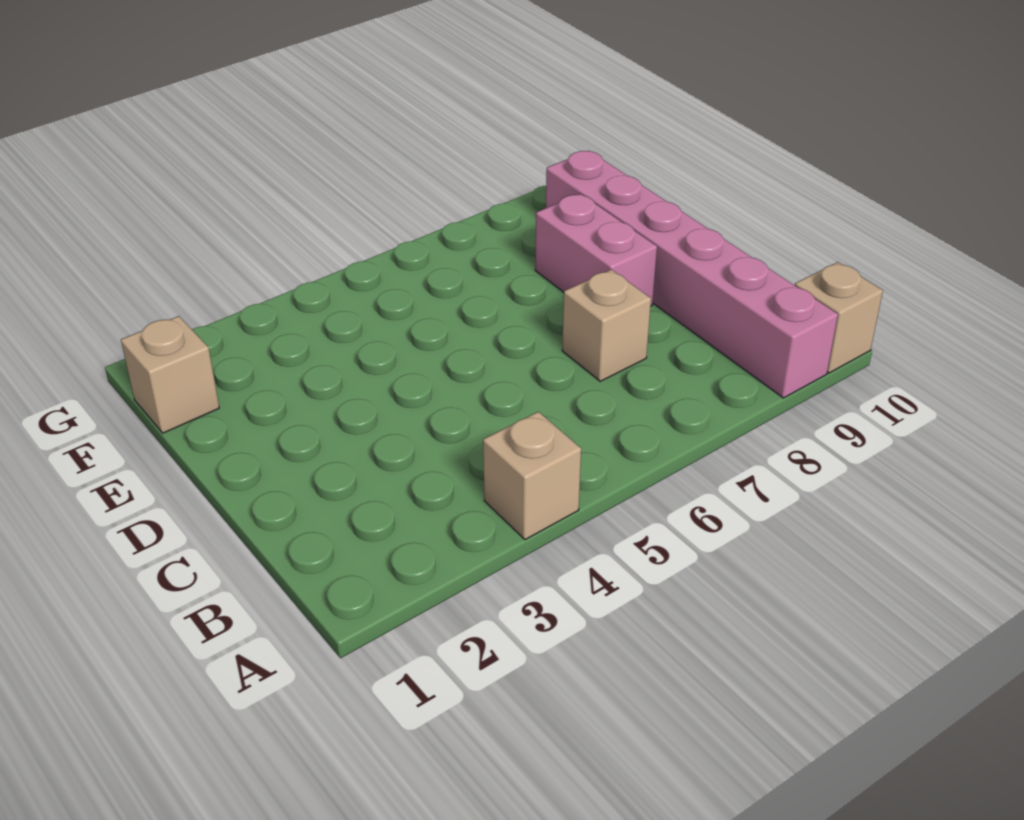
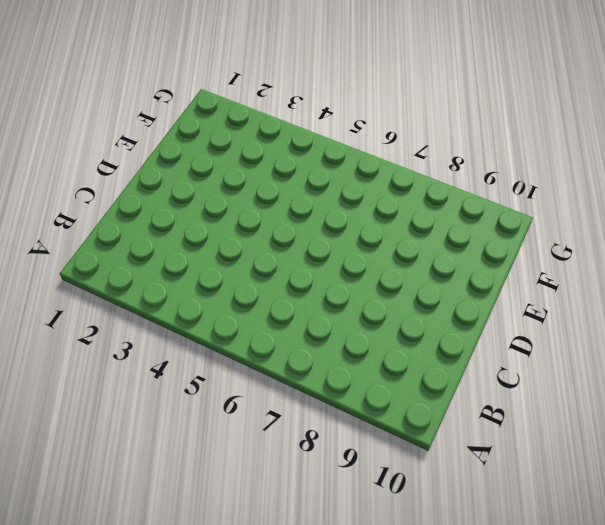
none -> tan 1x1 brick [483,412,581,540]
none -> pink 1x6 brick [546,151,838,398]

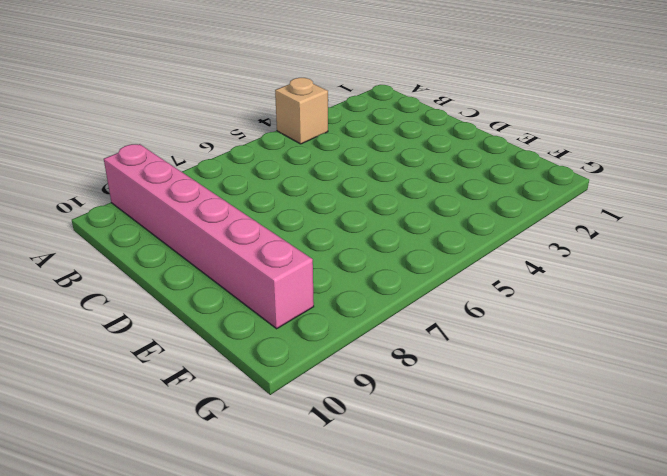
none -> tan 1x1 brick [795,262,883,373]
none -> tan 1x1 brick [562,269,651,381]

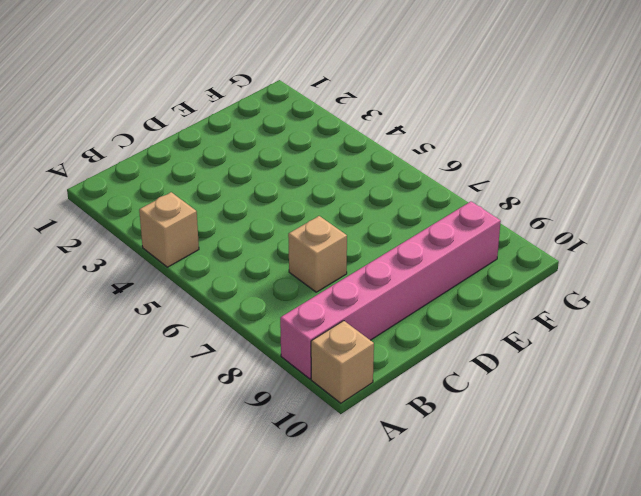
none -> pink 1x2 brick [535,194,657,306]
none -> tan 1x1 brick [121,316,219,433]

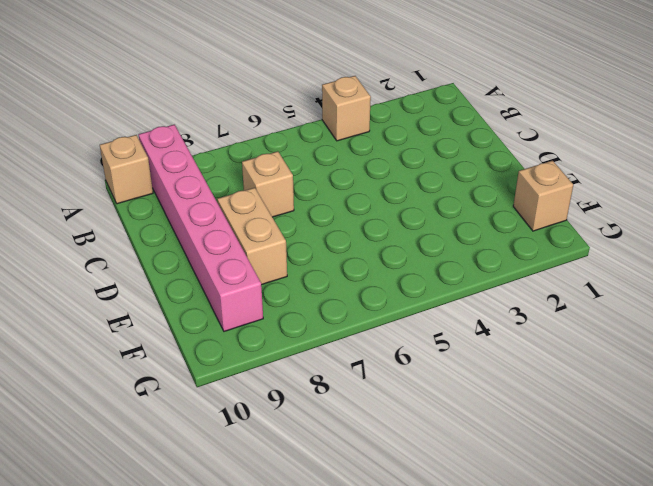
tan 1x2 brick [217,188,287,285] -> pink 1x2 brick [535,194,657,306]

